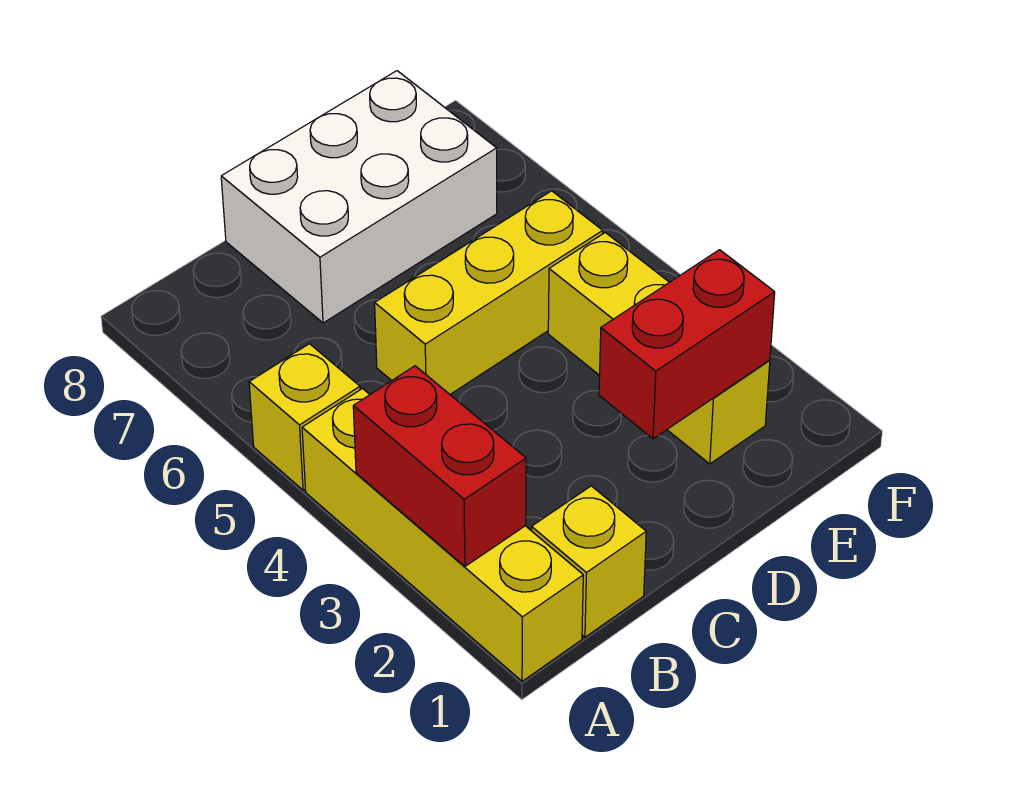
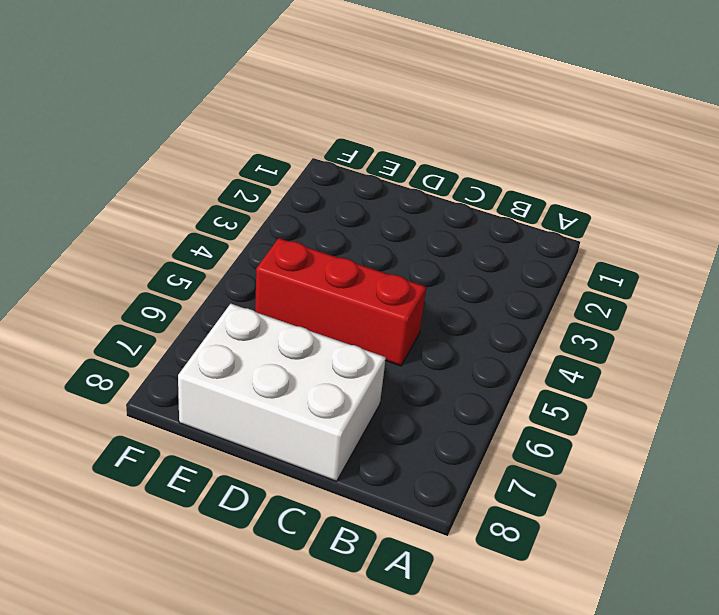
red 1x3 brick [255,238,426,366] -> yellow 1x3 brick [375,191,603,394]
none -> yellow 1x4 brick [302,389,583,681]
none -> yellow 1x1 brick [249,344,360,490]

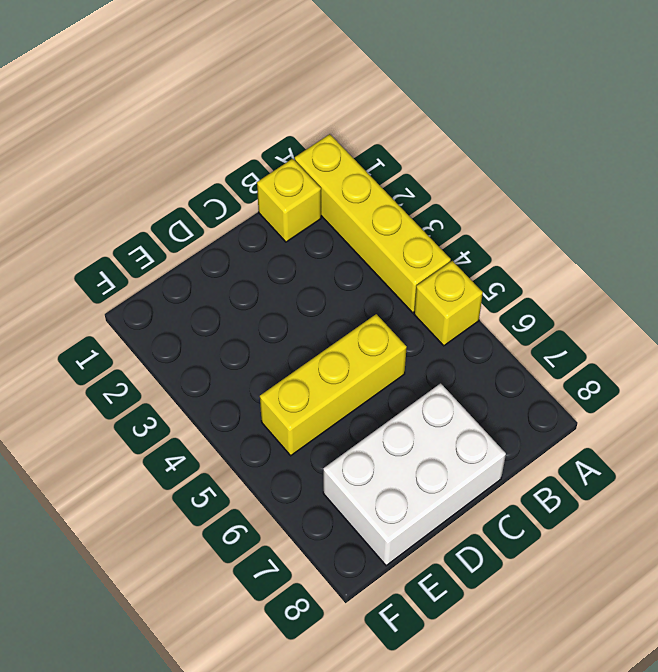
none -> yellow 1x3 brick [548,233,770,464]
none -> red 1x2 brick [353,366,526,566]

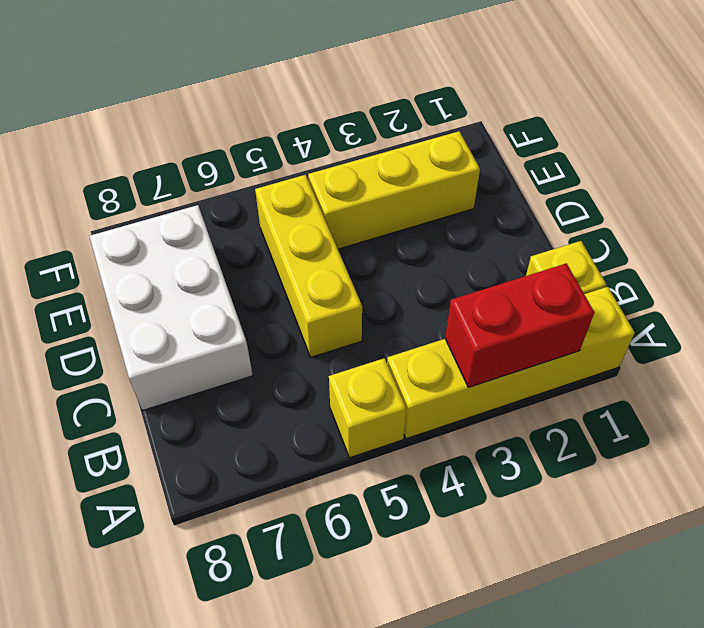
none -> red 1x2 brick [599,250,775,439]

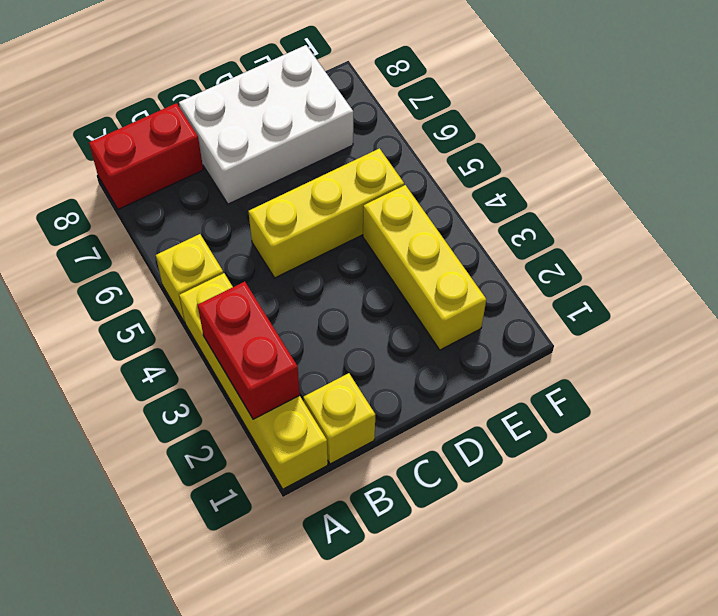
red 1x2 brick [89,103,203,209] -> red 1x2 brick moved to [599,250,775,439]

